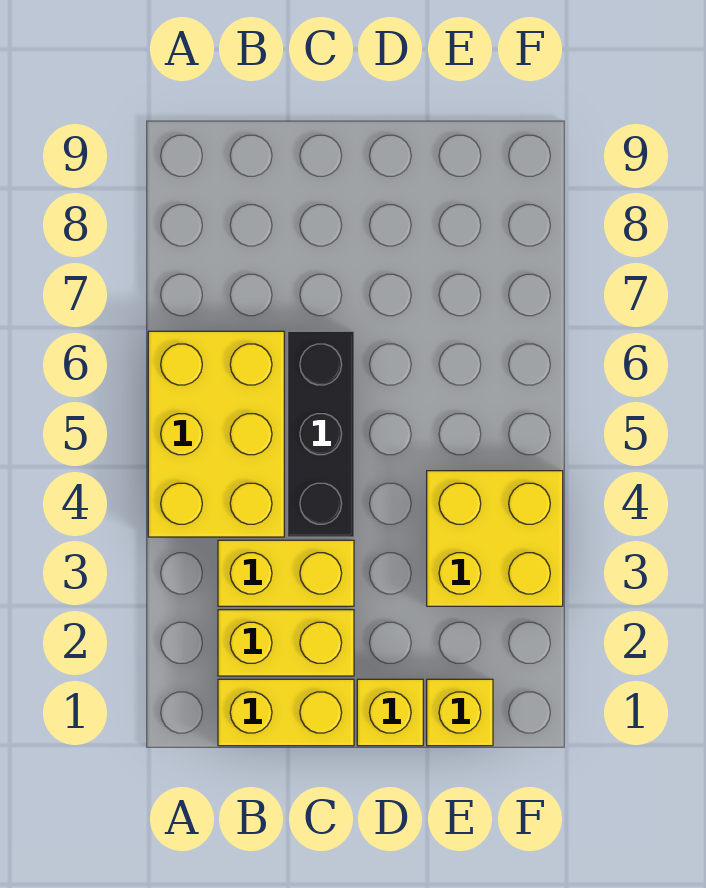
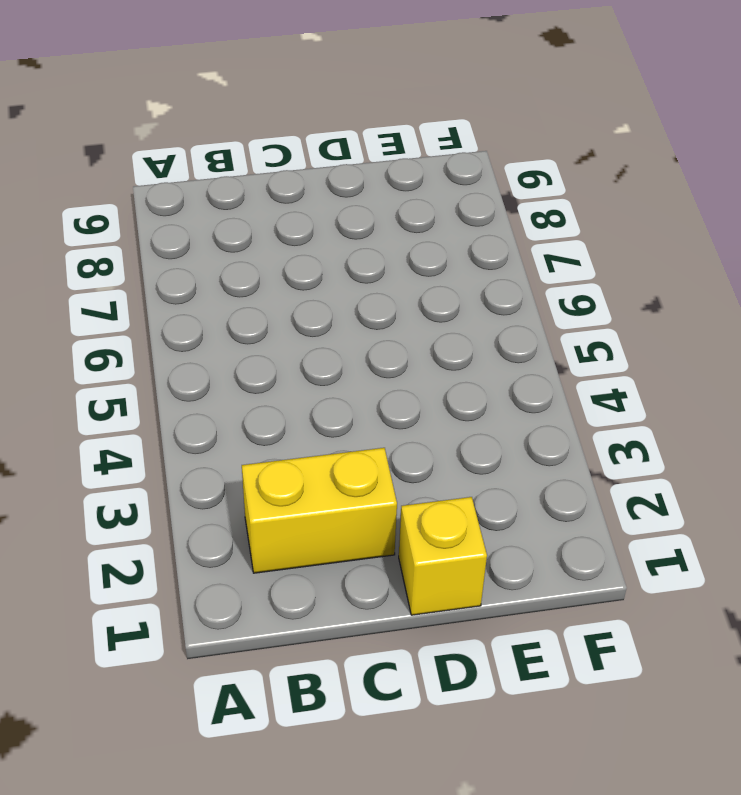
none -> yellow 2x3 brick [148,331,284,537]
none -> yellow 1x2 brick [218,679,354,746]

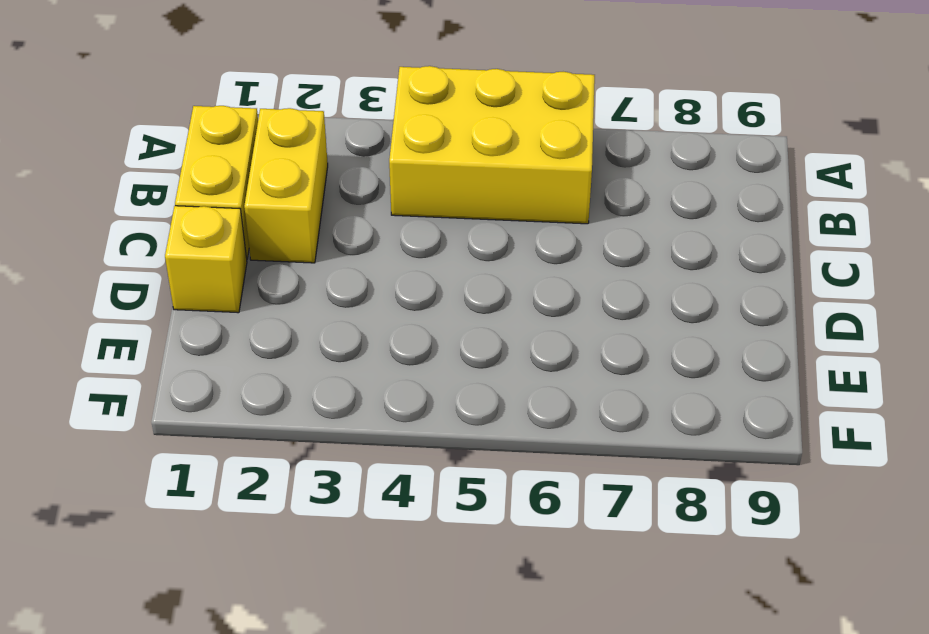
none -> yellow 1x2 brick [218,540,354,606]
none -> black 1x3 brick [288,331,354,537]

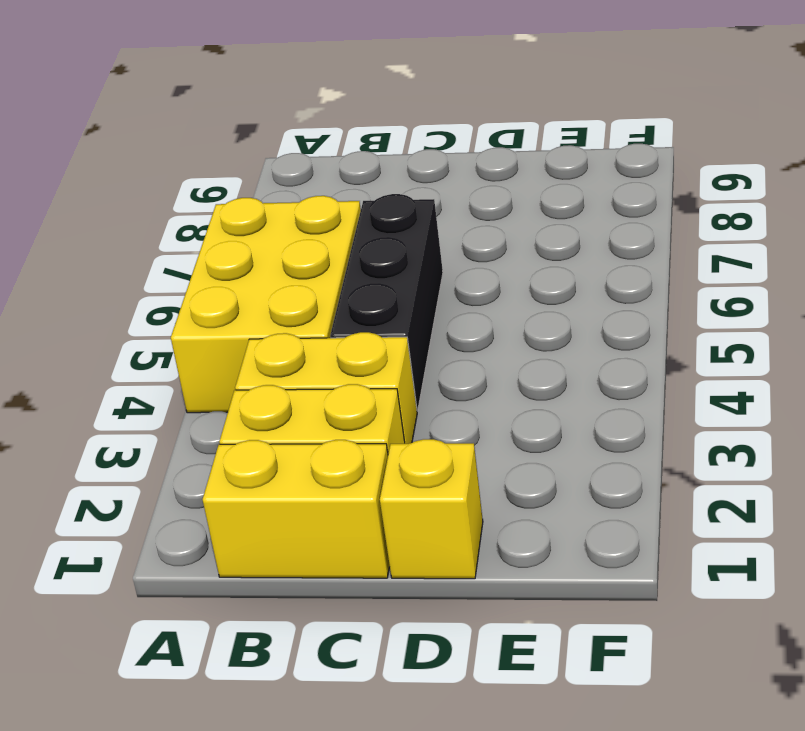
none -> yellow 1x1 brick [427,679,493,746]
none -> yellow 2x2 brick [427,471,563,606]

